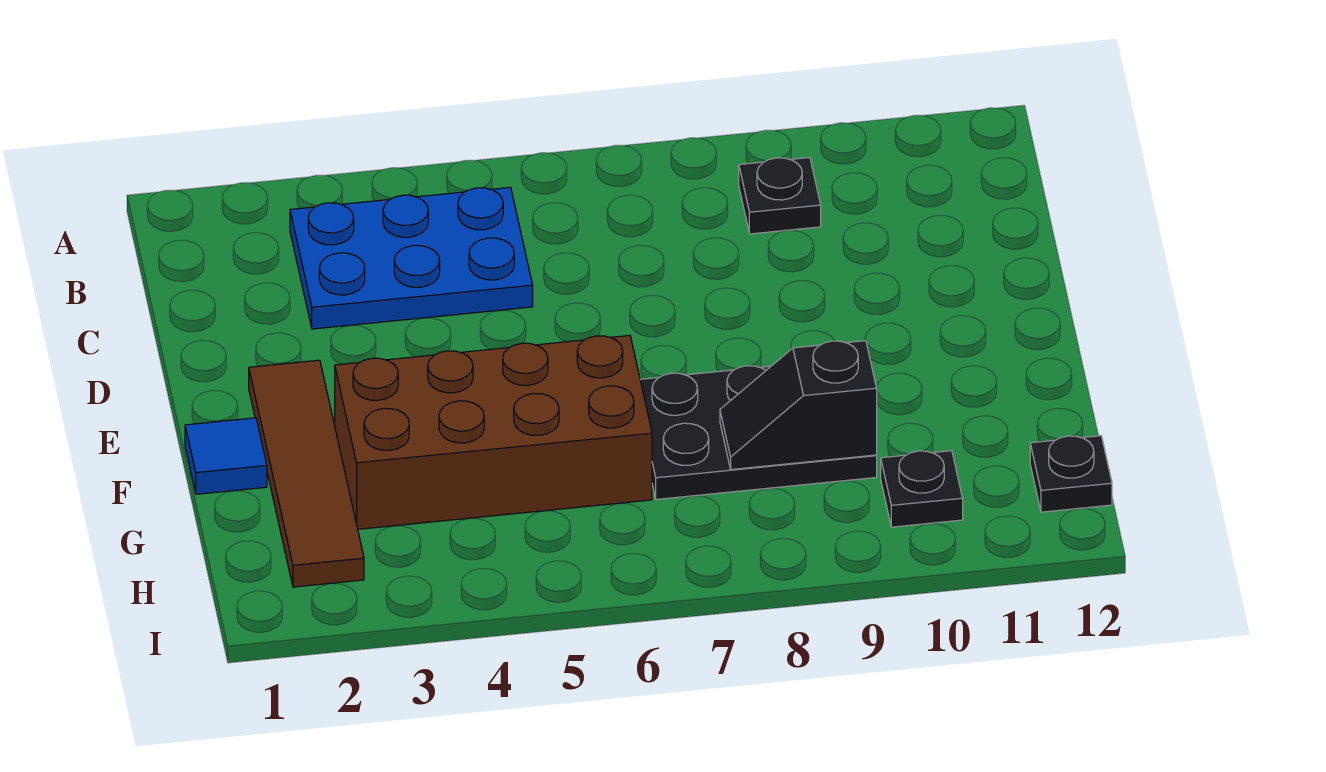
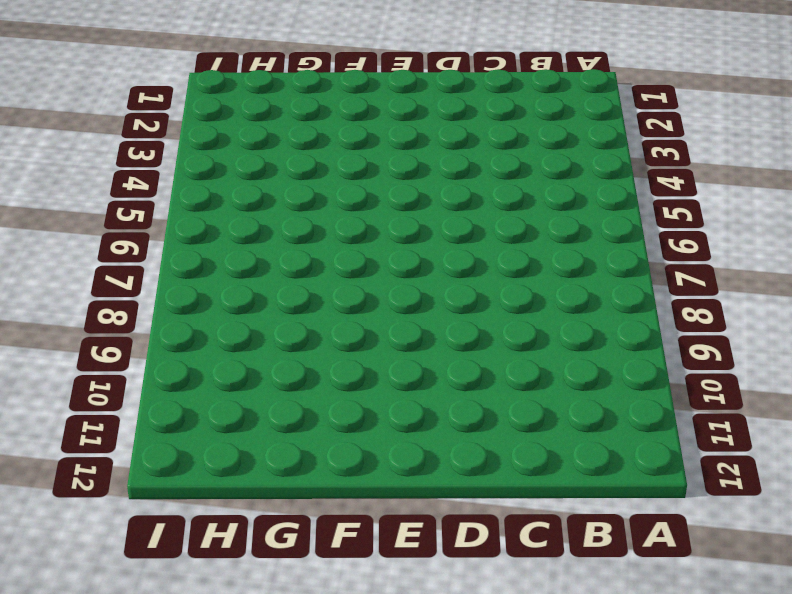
none -> blue 2x3 plate [290,187,533,329]
none -> black 1x1 plate [739,157,821,234]

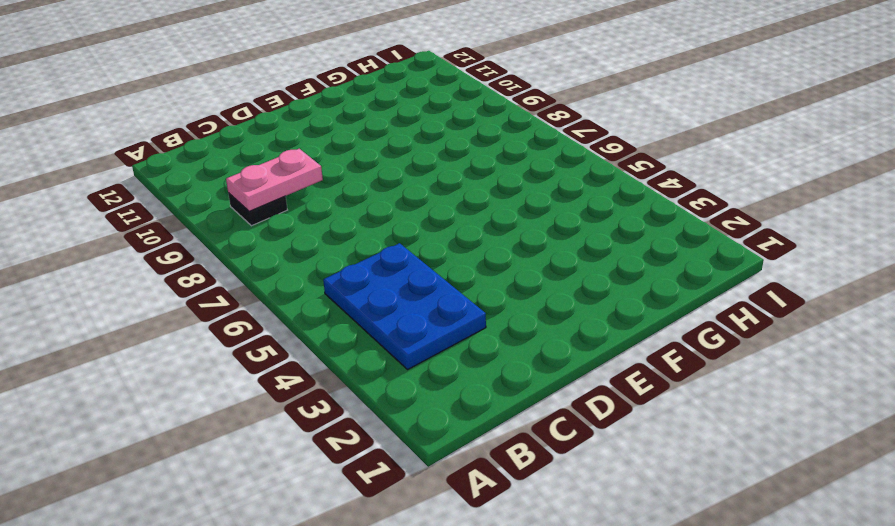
pink 1x2 plate [226,149,323,211] -> none
none -> brown 1x4 tile [249,360,364,587]
none -> blue 1x1 tile [185,418,267,494]

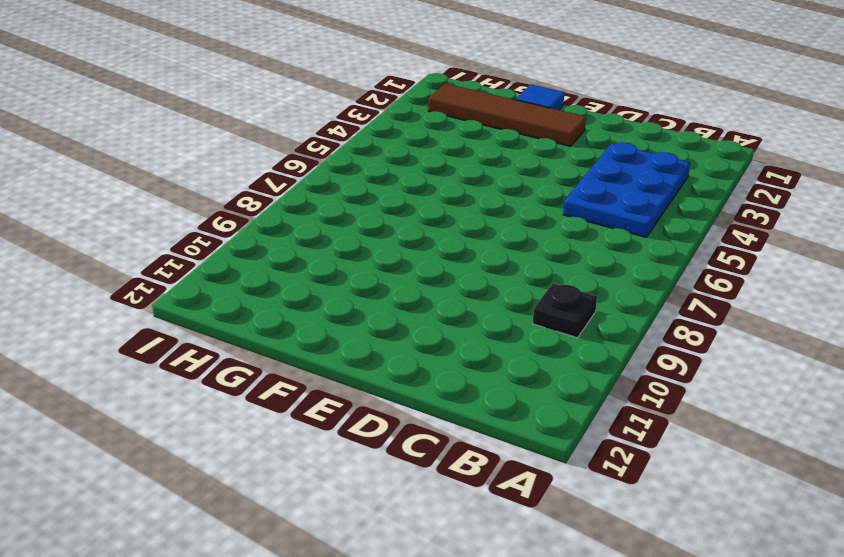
none -> brown 2x4 brick [335,335,652,529]
none -> black 2x3 plate [640,366,877,499]

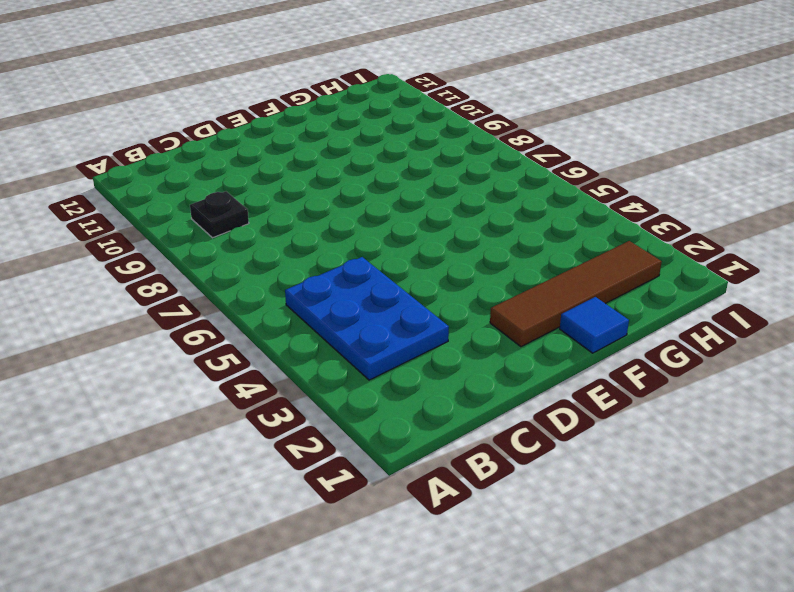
none -> brown 2x4 brick [335,335,652,529]
none -> black 2x3 plate [640,366,877,499]

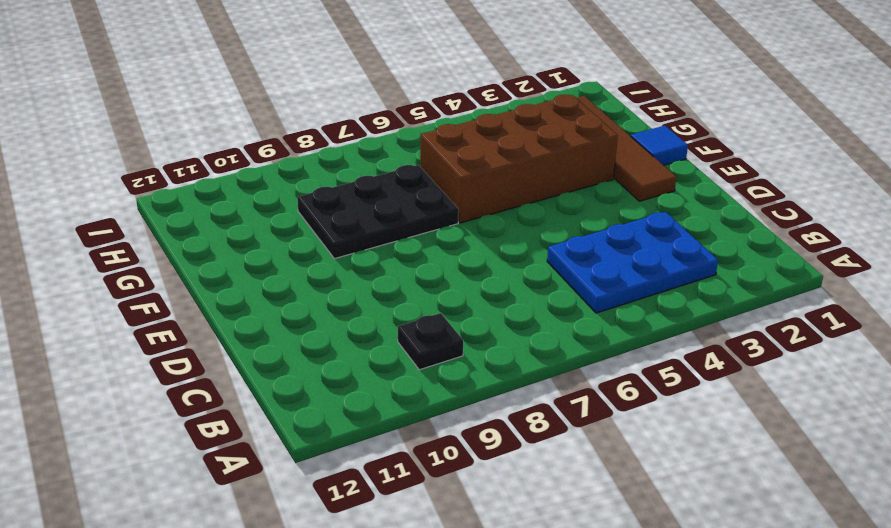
none -> black 1x1 plate [881,451,963,527]
none -> black 1x1 plate [1030,436,1112,512]

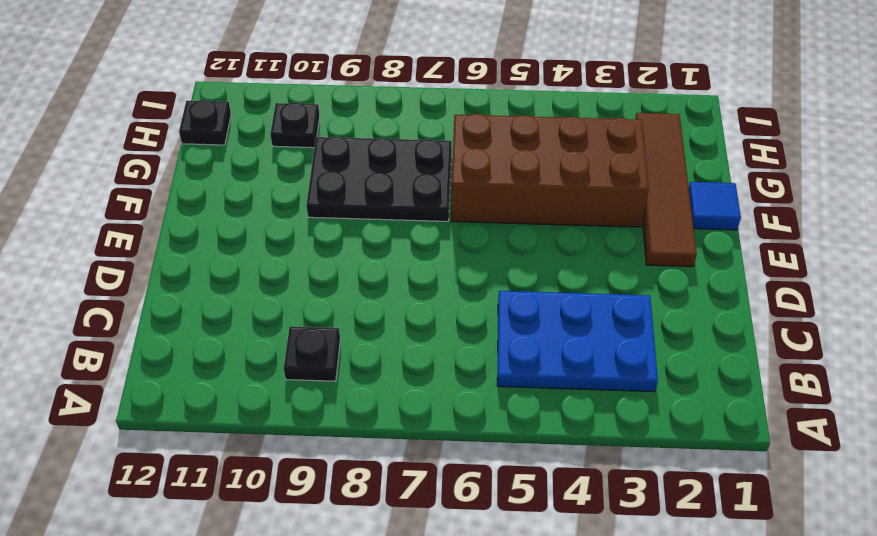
none -> black 1x2 slope [720,341,877,470]

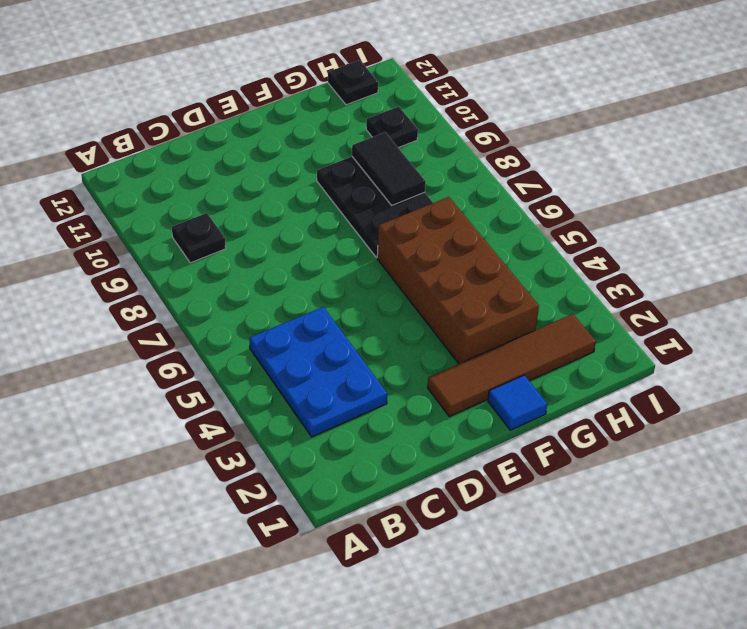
black 1x2 tile [352,132,426,205] -> black 1x2 slope [720,341,877,470]

